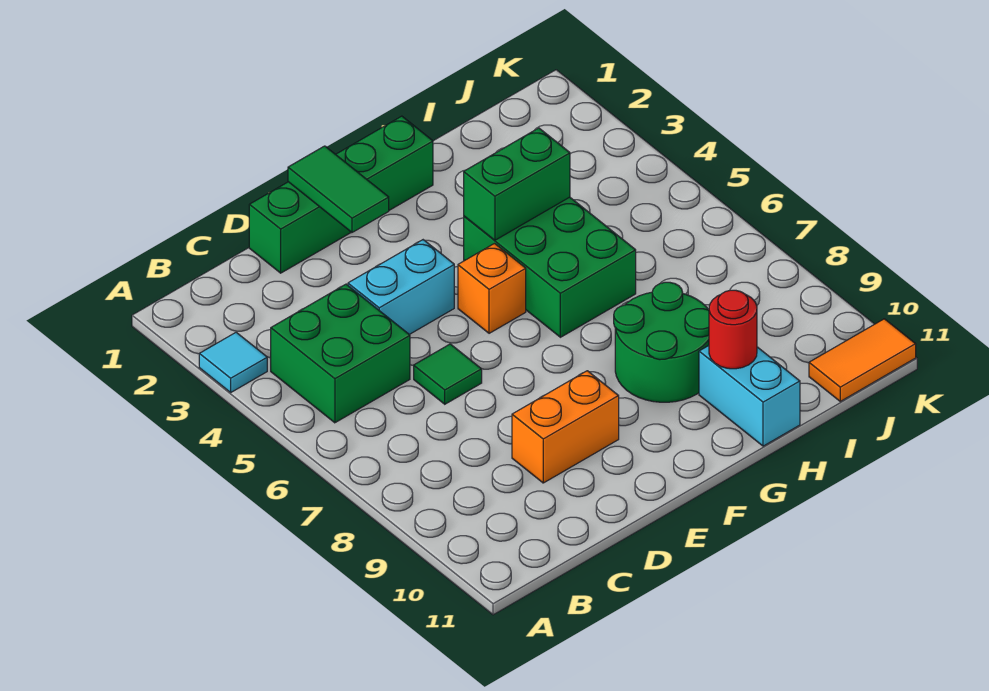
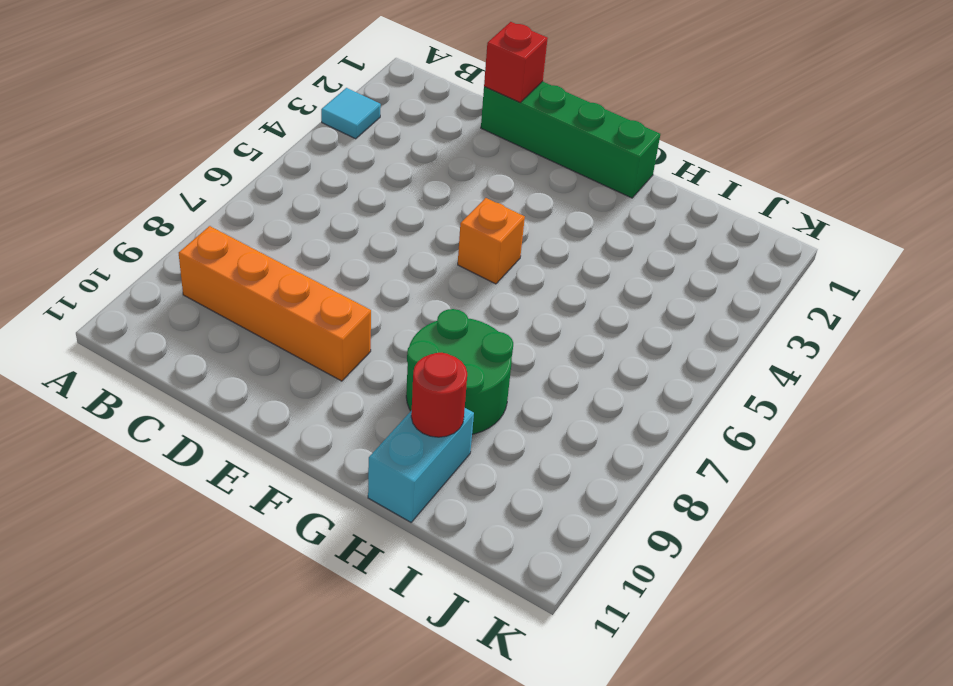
orange 1x4 brick [179,226,371,381] -> orange 1x2 brick [512,371,619,483]
red 1x1 brick [484,22,548,102] -> none
none -> green 2x2 brick [271,284,410,423]
none -> cyan 1x2 brick [348,240,454,334]
none -> green 1x1 tile [414,344,482,404]

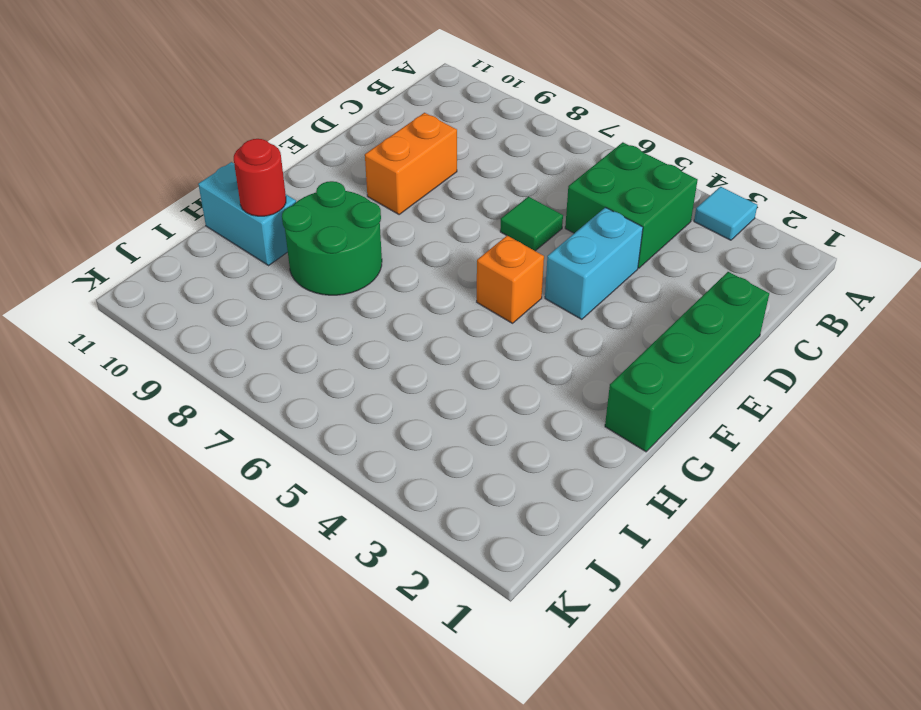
none -> green 2x3 brick [464,197,636,337]
none -> orange 1x2 tile [809,319,916,401]
none -> green 1x2 tile [288,146,389,232]

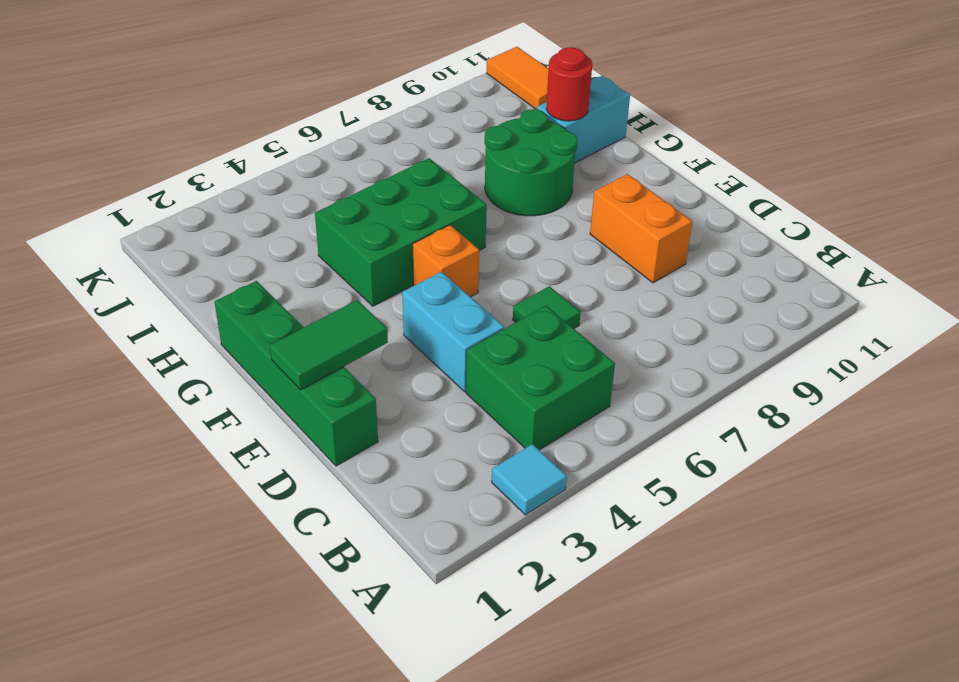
none -> green 1x2 brick [464,128,570,240]

